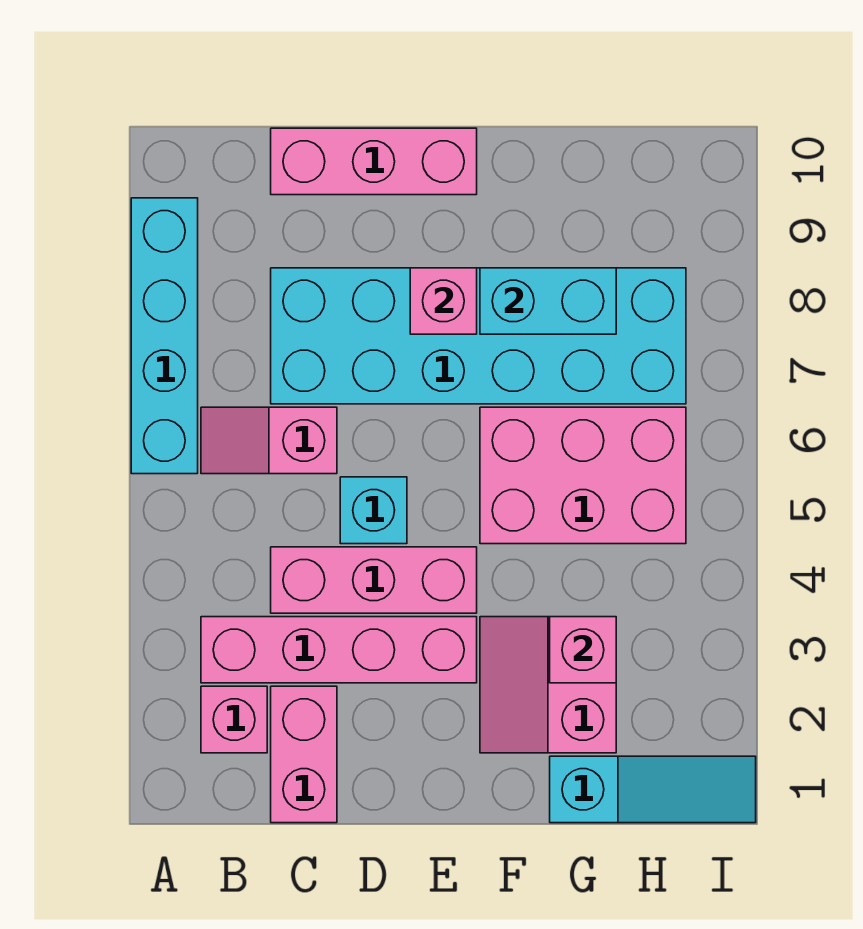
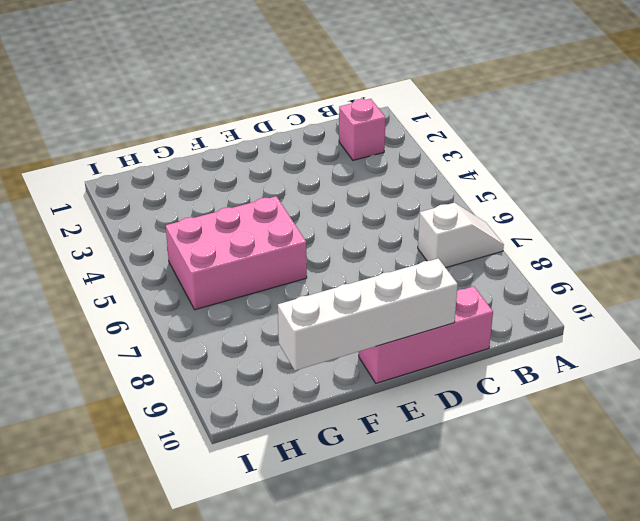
white 1x2 slope [418,203,504,268] -> cyan 1x4 brick [131,198,198,474]
white 1x4 brick [278,258,458,371] -> none
none -> pink 1x4 brick [201,617,477,683]
none -> pink 1x2 slope [201,407,337,474]
none -> pink 1x2 brick [271,686,337,823]

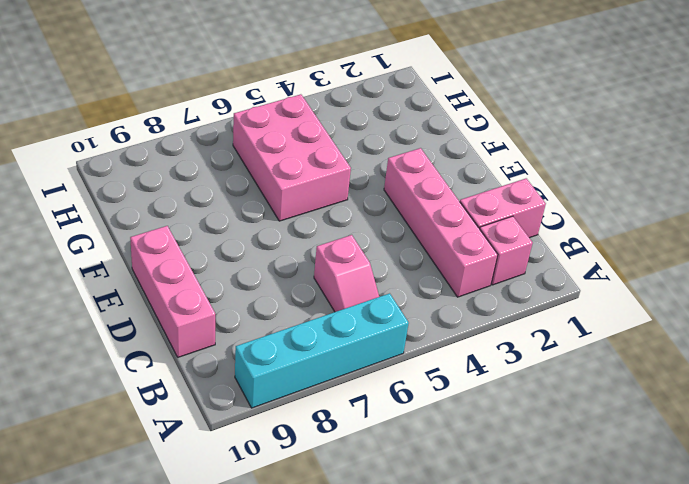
none -> pink 1x3 brick [271,547,477,613]
none -> cyan 2x6 brick [271,268,686,404]
none -> cyan 1x1 brick [340,477,407,544]

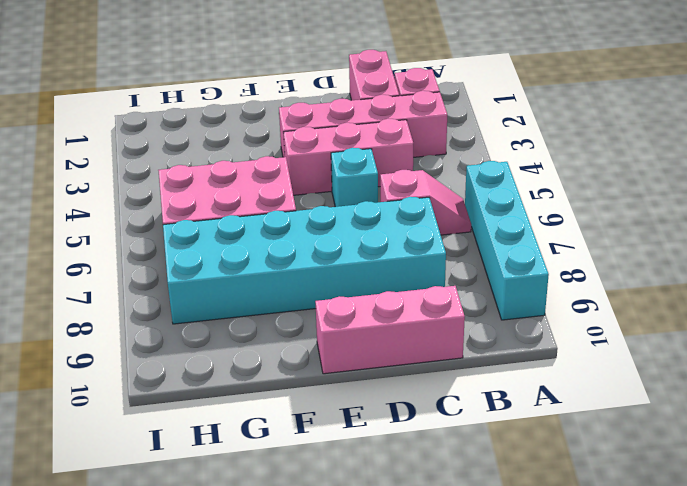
none -> pink 2x2 slope [480,617,616,753]
none -> cyan 1x3 slope [550,756,756,823]
none -> pink 1x1 brick [410,268,477,334]

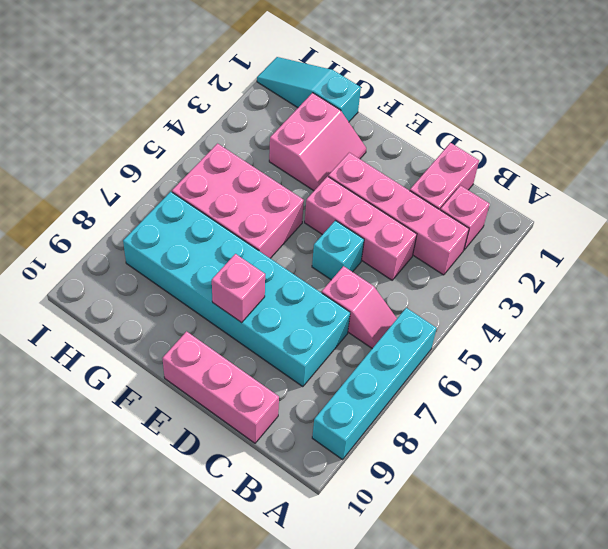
none -> cyan 1x2 brick [480,268,616,334]
none -> pink 1x1 brick [550,617,616,683]

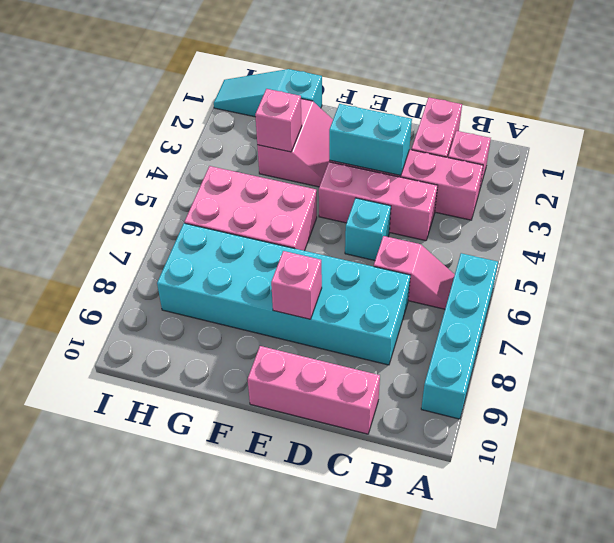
cyan 1x2 brick [329,104,412,176] -> cyan 1x2 brick moved to [480,268,616,334]

